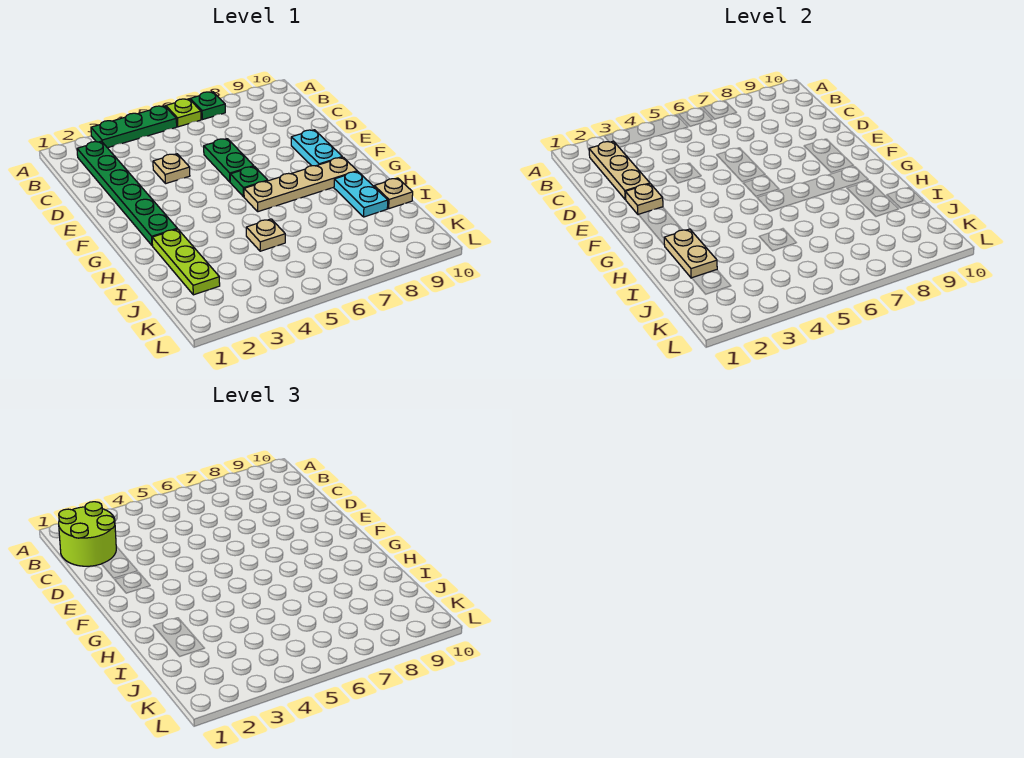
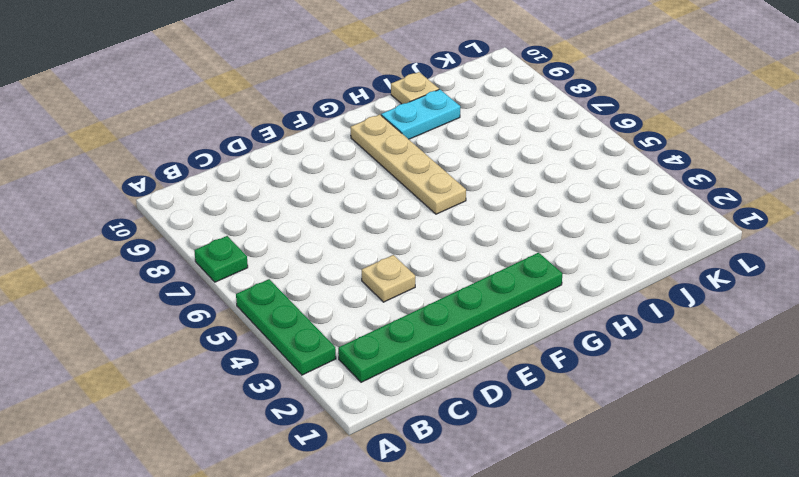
none -> lime 1x1 plate [166,99,201,127]
none -> green 1x2 plate [204,139,254,182]
none -> cyan 1x2 plate [291,130,342,166]

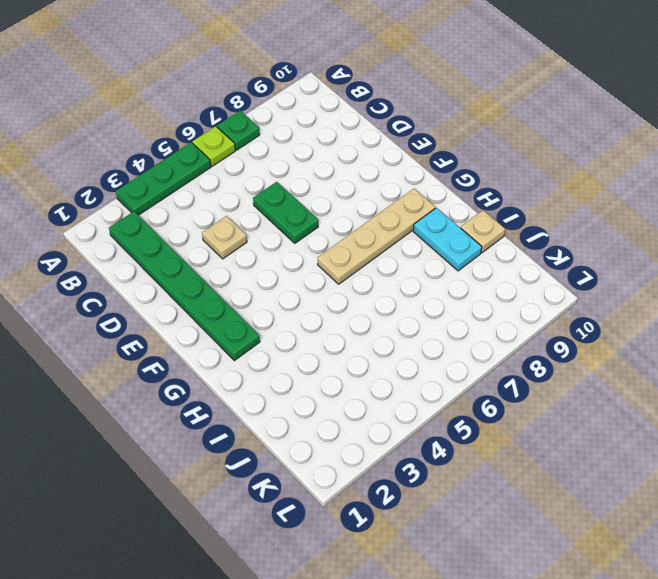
none -> cyan 1x2 plate [291,130,342,166]
none -> green 1x1 plate [230,166,268,197]
none -> lime 1x3 plate [152,229,220,295]

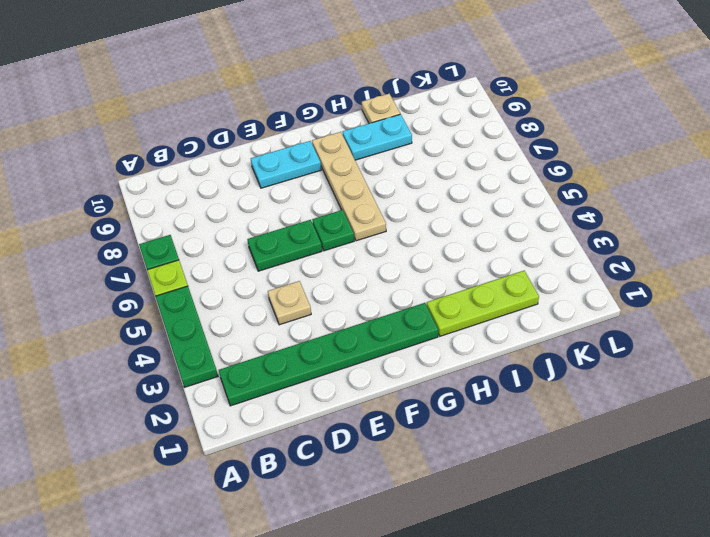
none -> tan 1x1 plate [246,219,285,251]
none -> tan 1x3 plate [589,141,650,200]
none -> tan 1x1 plate [625,184,663,215]

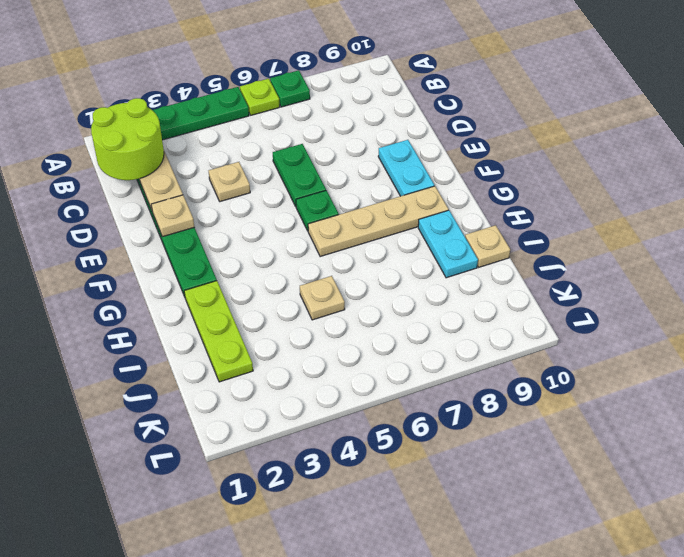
none -> tan 1x2 plate [664,229,717,278]

